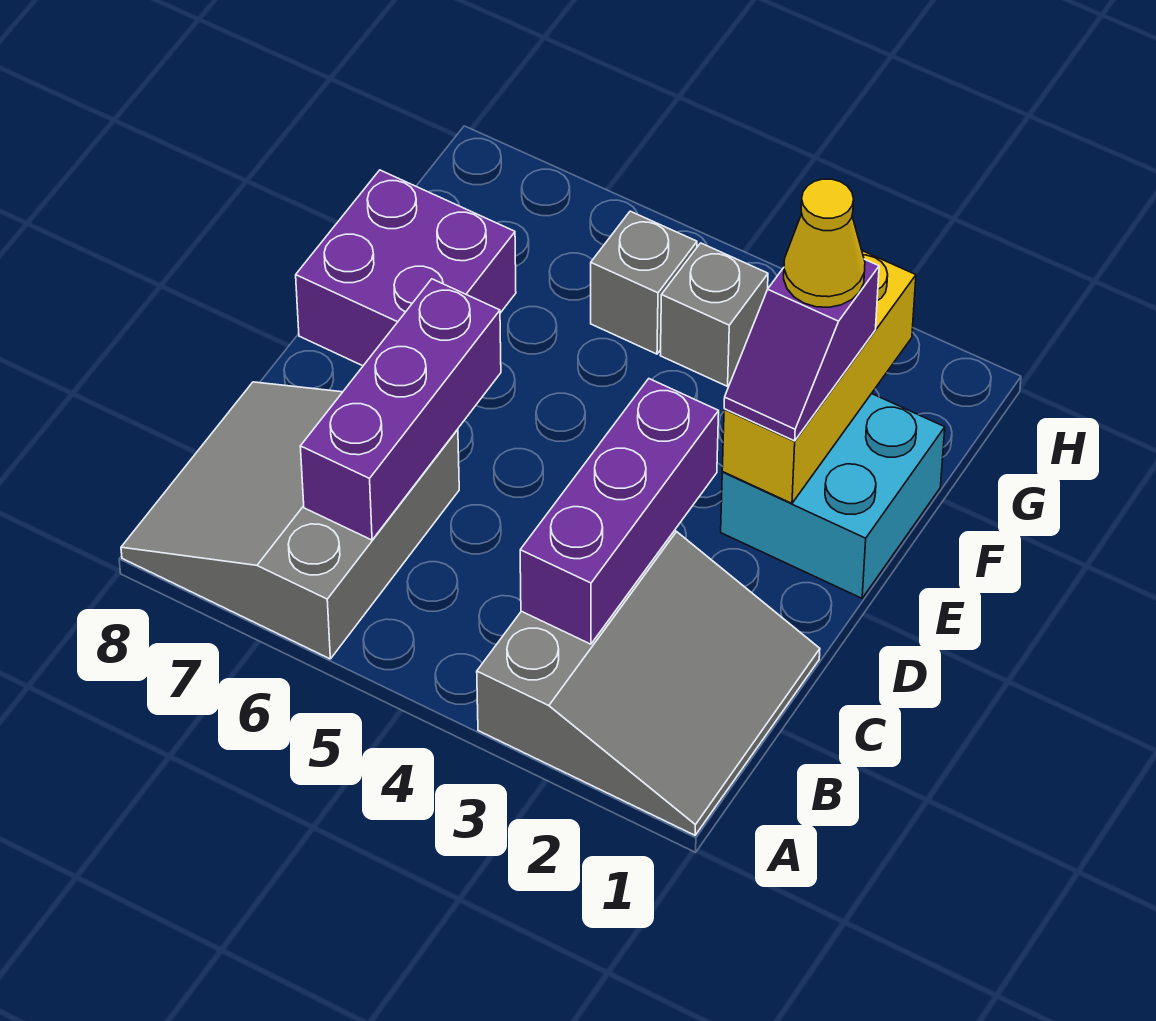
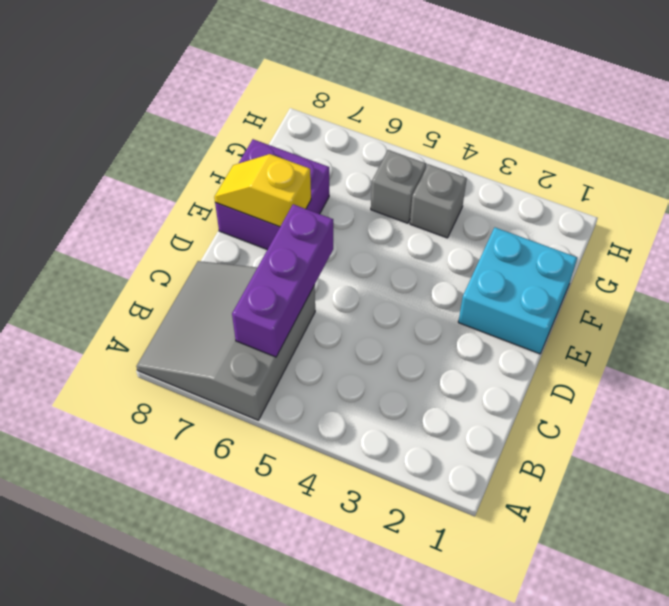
yellow 1x2 slope [214,154,311,227] -> none
none -> grey 3x3 slope [477,531,820,835]
none -> purple 1x3 brick [520,379,719,644]

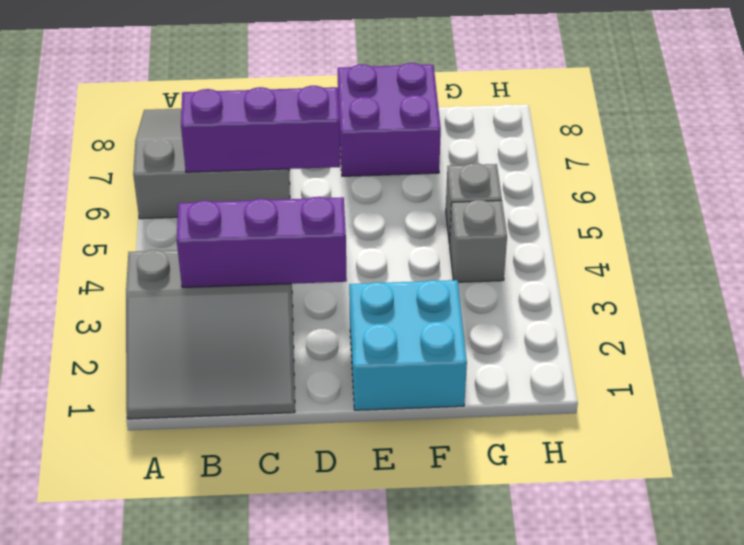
none -> yellow 1x3 brick [722,251,916,503]
none -> purple 1x2 slope [724,259,879,441]

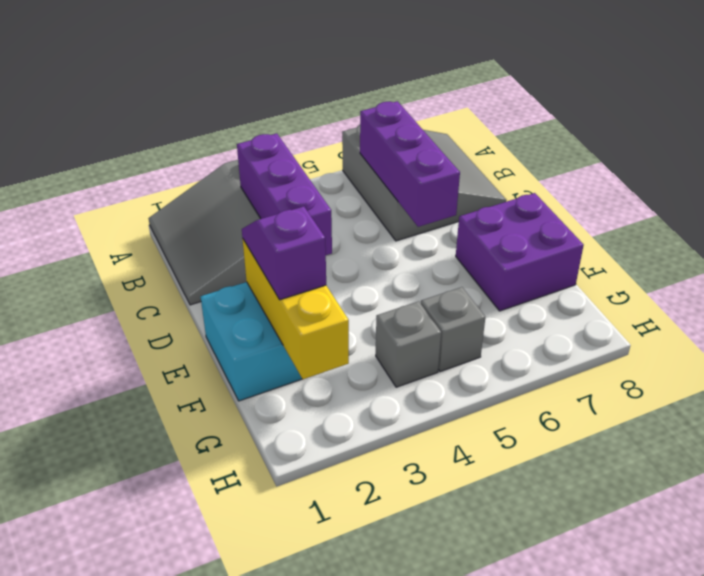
none -> yellow 1x1 cone [784,179,865,307]

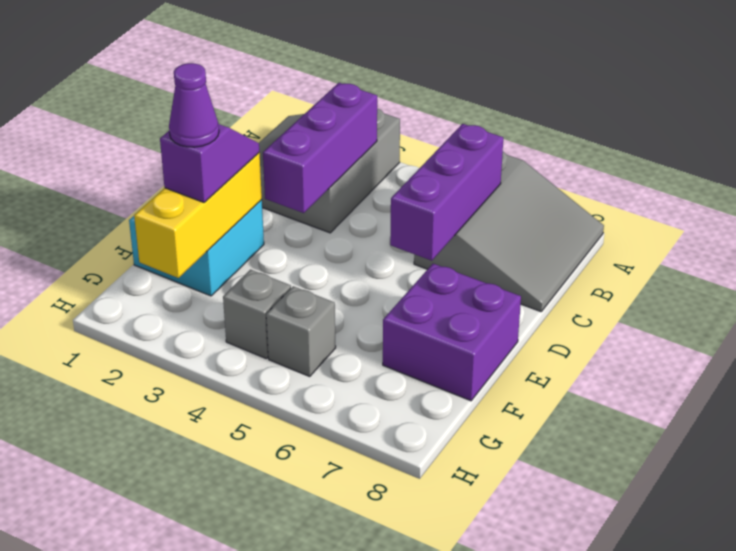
purple 1x1 cone [169,63,219,147] -> yellow 1x1 cone [784,179,865,307]

